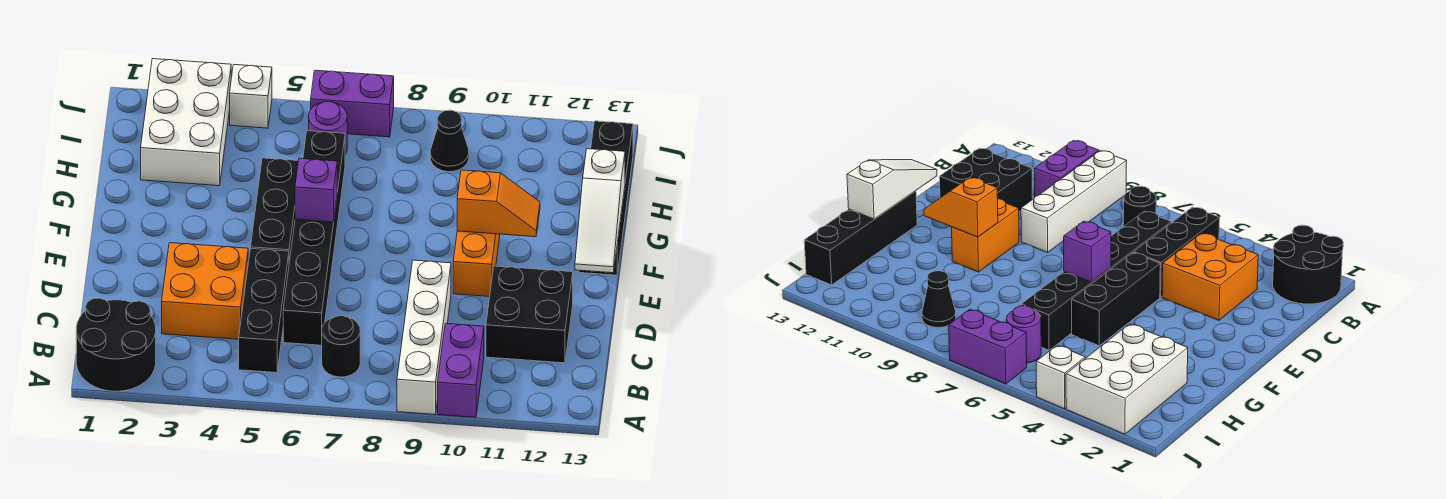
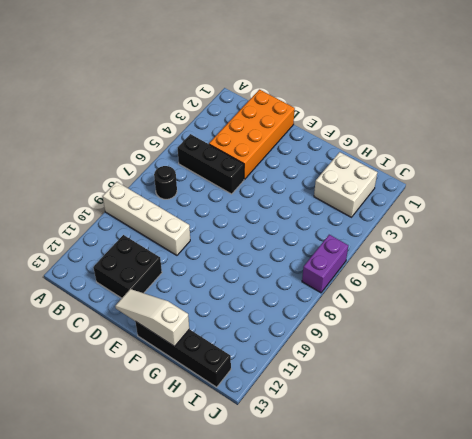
orange 2x4 brick [209,90,295,179] -> orange 2x2 brick [162,243,248,339]
white 2x2 brick [314,152,377,217] -> white 2x3 brick [141,59,231,186]
none -> black 2x2 round brick [76,298,156,391]
none -> purple 1x2 brick [438,324,484,417]
none -> black 1x6 brick [283,131,345,345]

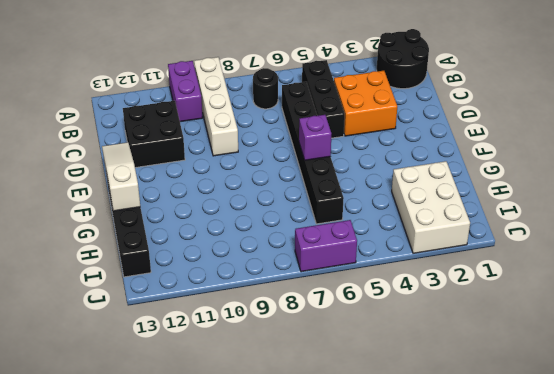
none -> black 1x3 brick [250,158,298,262]
none -> orange 1x2 brick [453,231,500,297]
none -> purple 1x1 round brick [309,101,347,155]

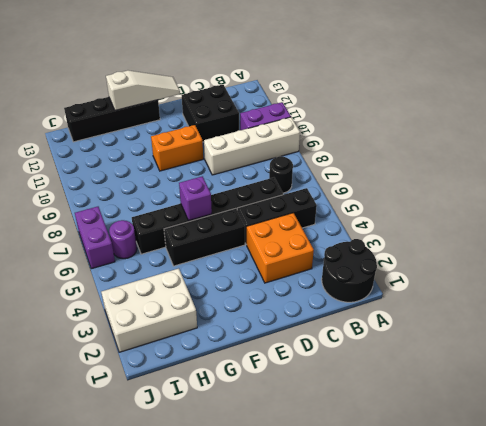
none -> black 1x1 cone [430,110,469,172]
none -> white 1x1 brick [230,65,272,128]
none -> orange 1x2 slope [457,170,540,237]

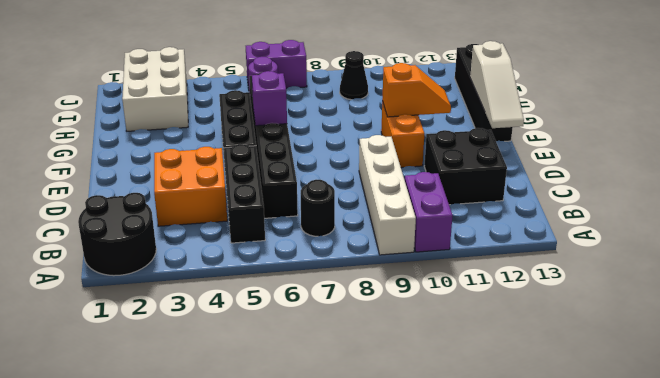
none -> white 1x1 brick [230,65,272,128]

